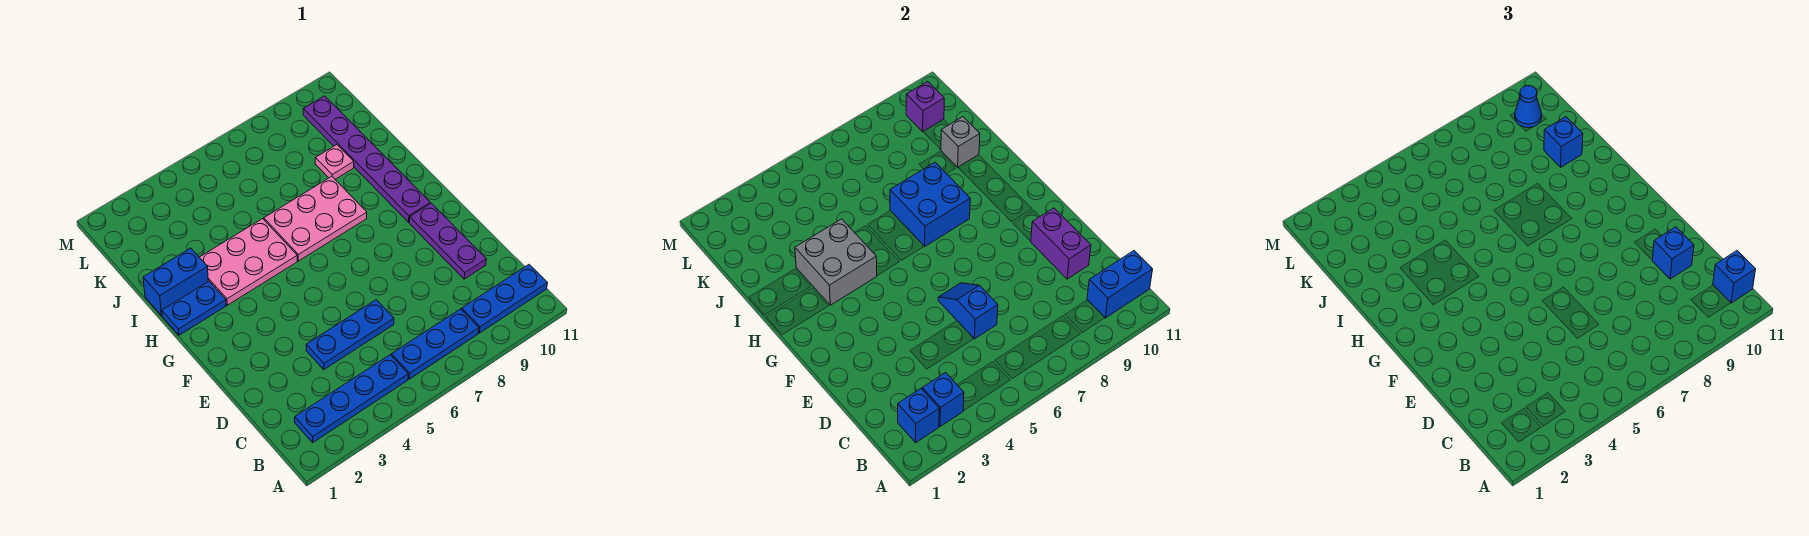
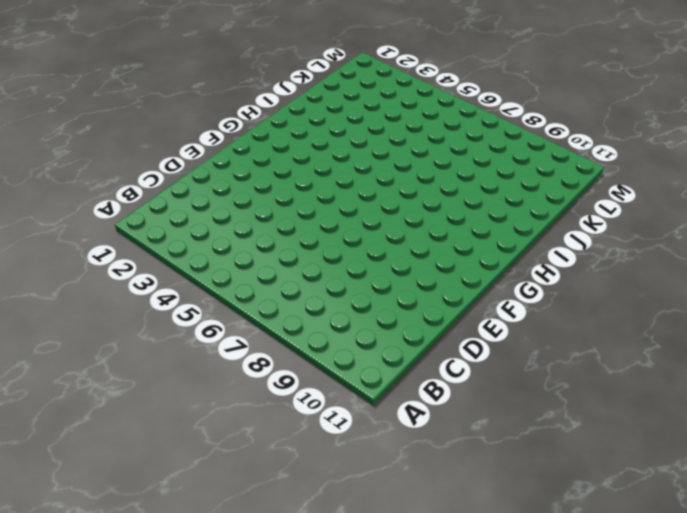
none -> blue 1x4 plate [295,355,408,442]
none -> blue 1x3 plate [391,309,479,379]
none -> blue 1x3 plate [462,265,548,333]

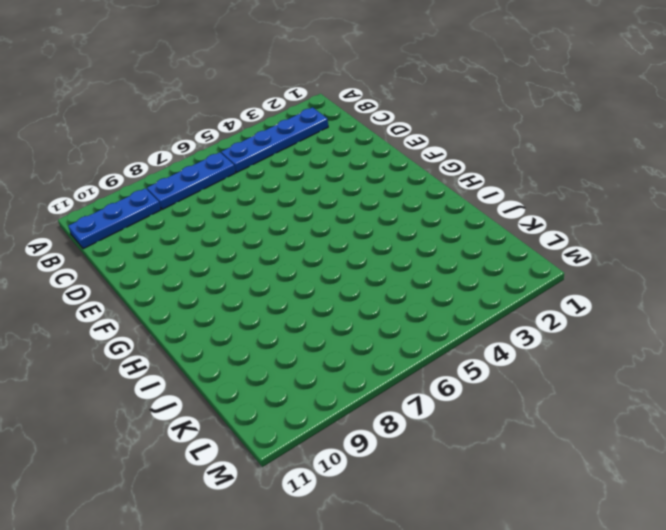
none -> blue 1x3 plate [306,300,394,370]
none -> purple 1x3 plate [409,203,486,279]
none -> purple 1x6 plate [303,96,430,222]

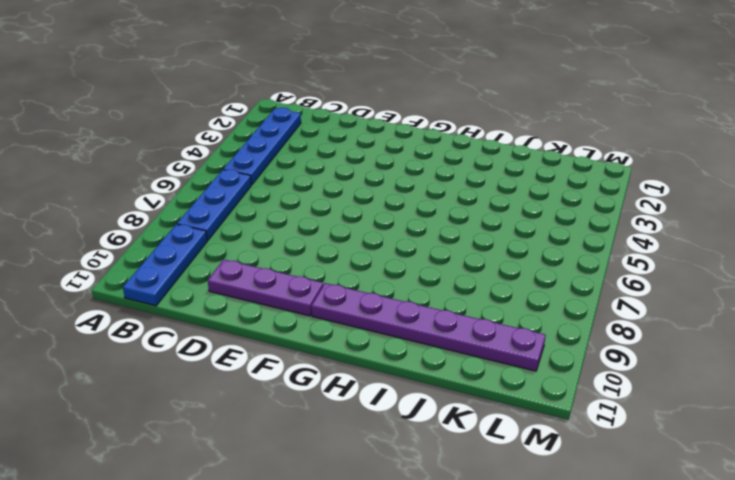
none -> blue 1x3 plate [306,300,394,370]
none -> blue 1x2 plate [162,281,226,335]
none -> pink 2x3 plate [199,219,297,305]

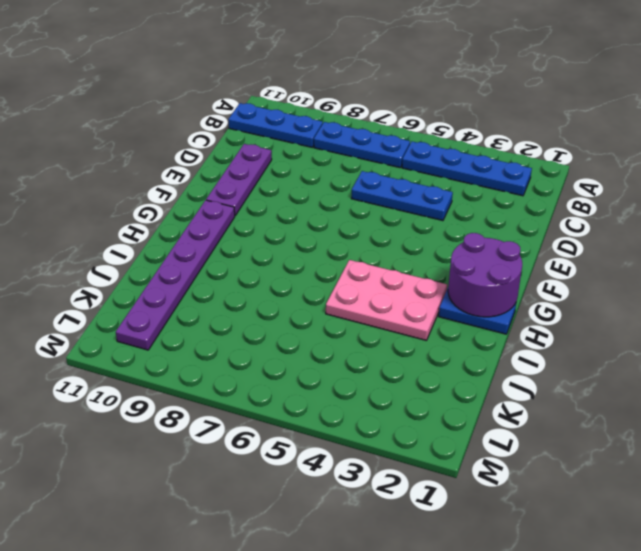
purple 2x2 round brick [448,233,522,317] -> none
none -> pink 2x3 plate [264,176,367,261]
none -> blue 1x2 brick [143,248,208,316]
none -> pink 1x1 plate [315,145,354,179]

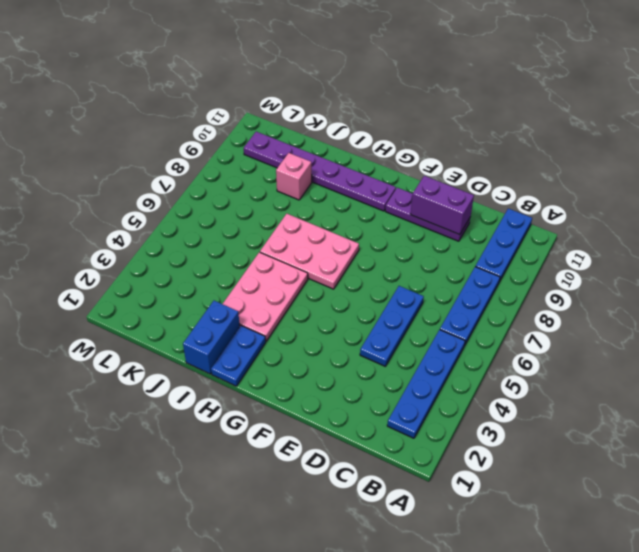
pink 2x3 plate [260,214,359,289] -> pink 2x3 plate turned to [264,176,367,261]
pink 1x1 brick [276,153,312,200] -> pink 1x1 plate [315,145,354,179]
none -> blue 1x1 brick [898,389,939,442]
none -> blue 1x1 brick [922,373,964,427]
none -> blue 1x2 brick [1087,251,1153,318]

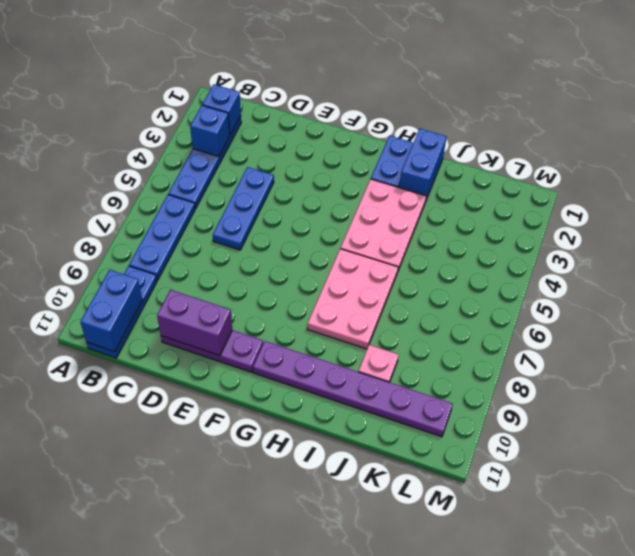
none -> blue 1x2 slope [938,283,998,339]
none -> grey 2x2 brick [795,219,877,305]
none -> blue 2x2 brick [890,162,970,246]

